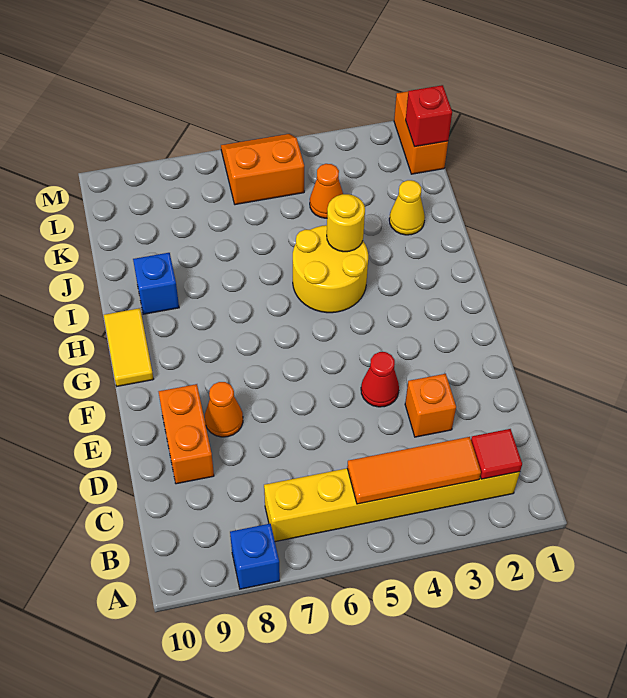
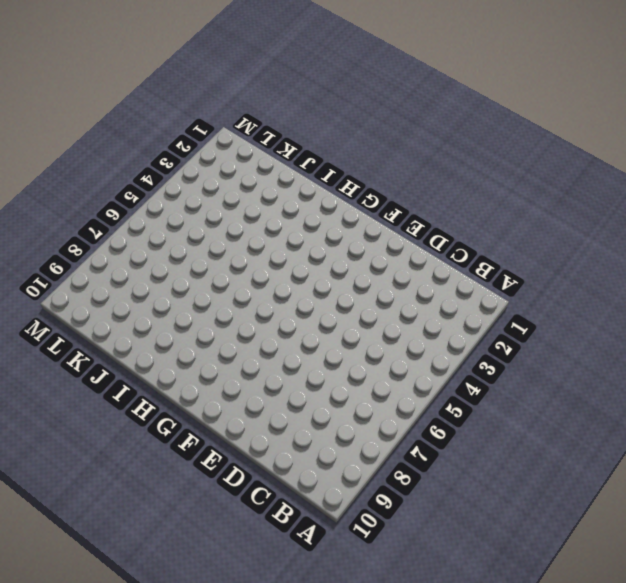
none -> blue 1x1 brick [230,524,280,589]
none -> yellow 1x6 brick [264,468,520,542]
none -> orange 1x1 brick [405,374,456,437]

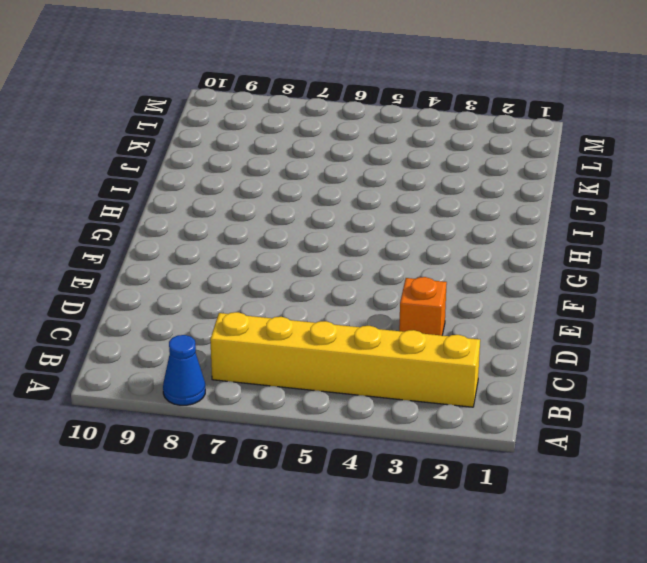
blue 1x1 cone [163,335,205,405] -> blue 1x1 brick [230,524,280,589]
none -> orange 1x2 brick [159,384,214,484]
none -> red 1x1 cone [361,352,399,407]
none -> orange 1x1 cone [205,382,243,437]

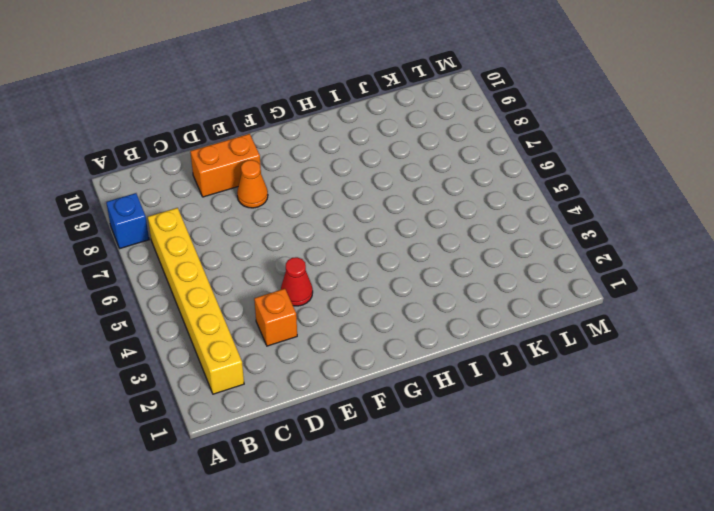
none -> yellow 1x2 tile [104,308,153,386]
none -> yellow 2x2 round brick [293,225,368,313]
none -> blue 1x1 brick [133,253,179,314]

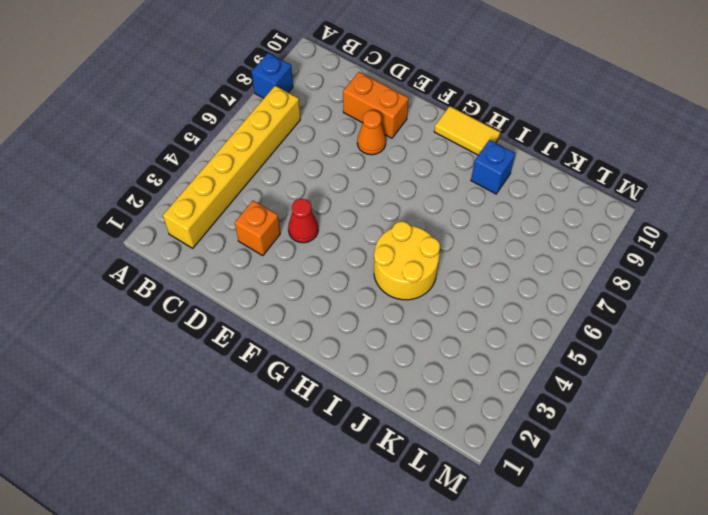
none -> yellow 1x1 cone [389,180,425,235]
none -> orange 1x1 cone [310,164,343,218]
none -> orange 1x2 brick [394,91,448,174]

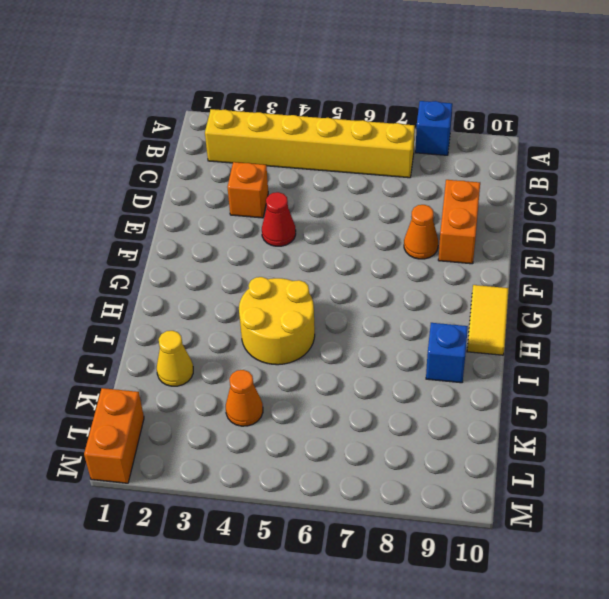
none -> orange 2x2 slope [221,134,304,205]
none -> red 1x1 tile [471,429,522,479]
none -> orange 1x3 tile [347,437,481,504]

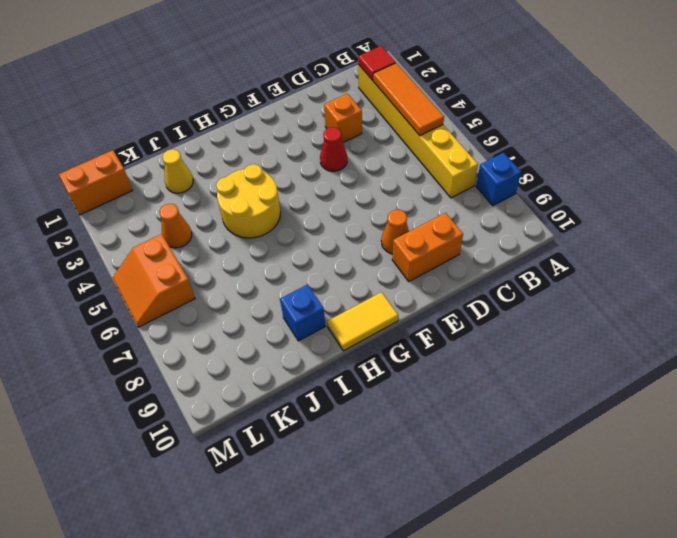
none -> yellow 1x1 round brick [327,194,365,252]
none -> red 1x1 brick [406,85,452,147]

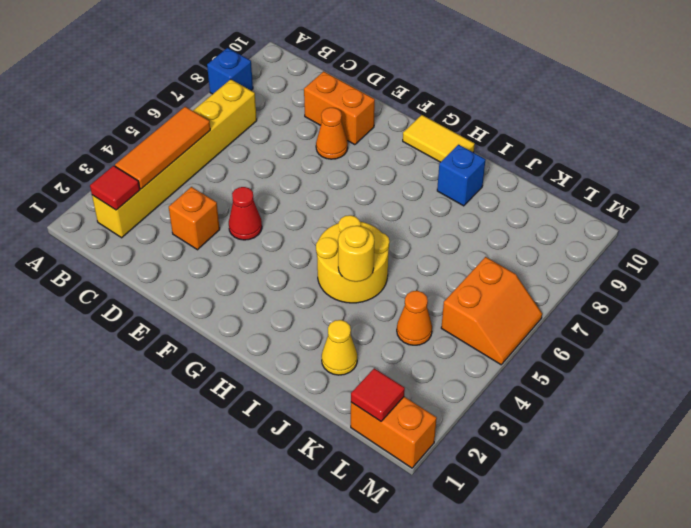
red 1x1 tile [351,368,405,421] -> red 1x1 brick [406,85,452,147]

